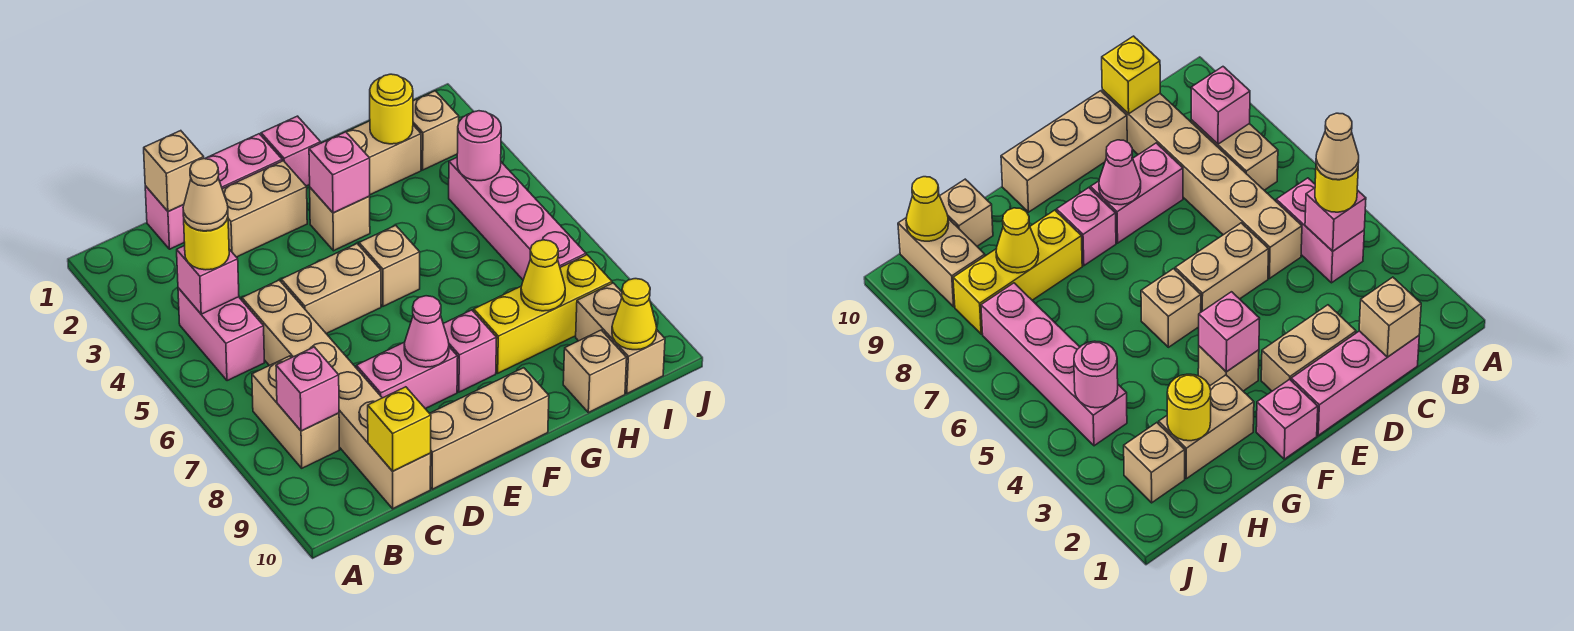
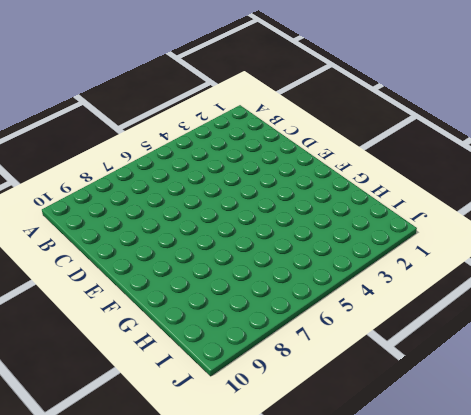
none -> pink 1x2 brick [178,288,264,381]
none -> tan 1x2 brick [252,356,339,468]
none -> pink 1x3 brick [145,134,282,249]
none -> tan 1x6 brick [242,280,431,509]

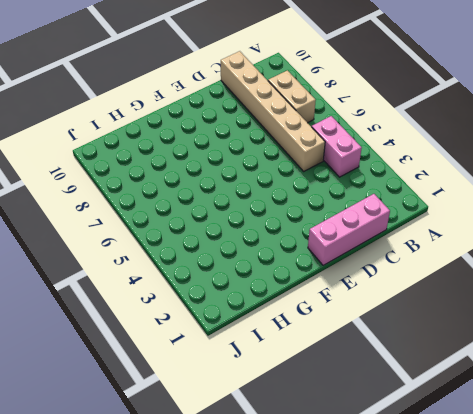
none -> tan 1x2 brick [222,161,307,257]
none -> tan 1x2 brick [281,244,381,334]
none -> pink 1x2 brick [356,342,458,409]
none -> tan 1x3 brick [430,368,549,489]

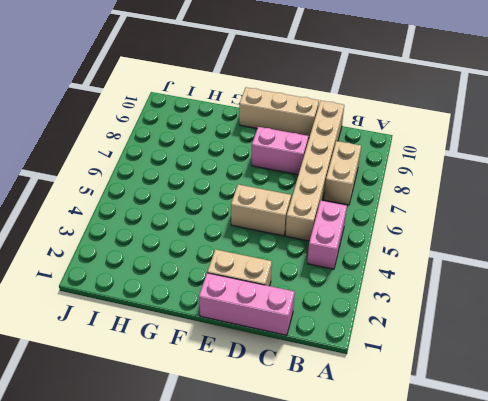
none -> pink 1x1 brick [261,116,321,186]
none -> tan 1x1 brick [310,188,370,251]
none -> tan 1x1 brick [359,225,420,306]
none -> pink 1x1 brick [443,310,497,392]

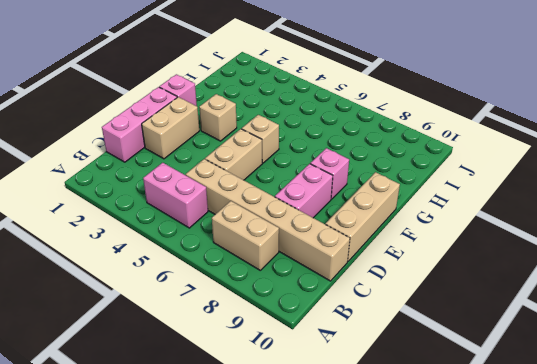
none -> tan 1x2 brick [347,121,421,195]
none -> yellow 1x3 brick [474,255,612,373]
none -> tan 1x1 brick [563,330,627,413]
none -> tan 1x1 brick [413,91,459,170]

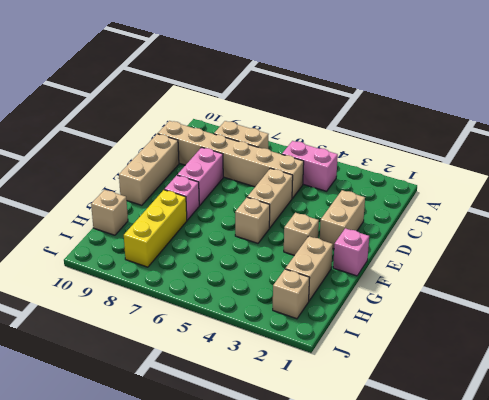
none -> pink 1x3 brick [145,134,282,249]
none -> pink 1x4 brick [449,158,586,280]
none -> tan 1x2 brick [576,283,665,394]
none -> pink 1x1 brick [177,246,239,314]

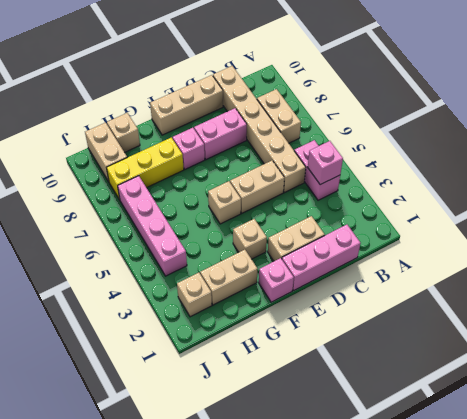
none -> pink 1x1 brick [276,347,339,431]
none -> tan 1x1 brick [144,131,204,212]
none -> yellow 1x1 brick [368,387,431,471]
none -> pink 1x1 cone [404,296,449,367]

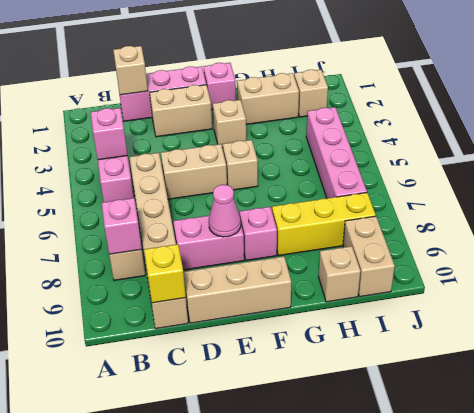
none -> pink 1x1 brick [309,132,370,213]
none -> yellow 1x1 round brick [370,74,413,144]
none -> yellow 1x1 cone [521,240,565,311]
none -> pink 1x1 round brick [457,111,501,181]

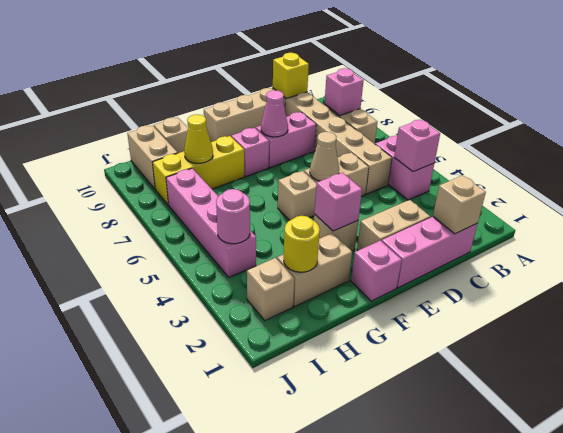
tan 1x1 cone [310,132,339,181] -> tan 1x1 cone moved to [183,159,228,231]
none -> yellow 1x1 cone [612,279,657,350]
none -> yellow 1x1 round brick [183,215,229,270]

